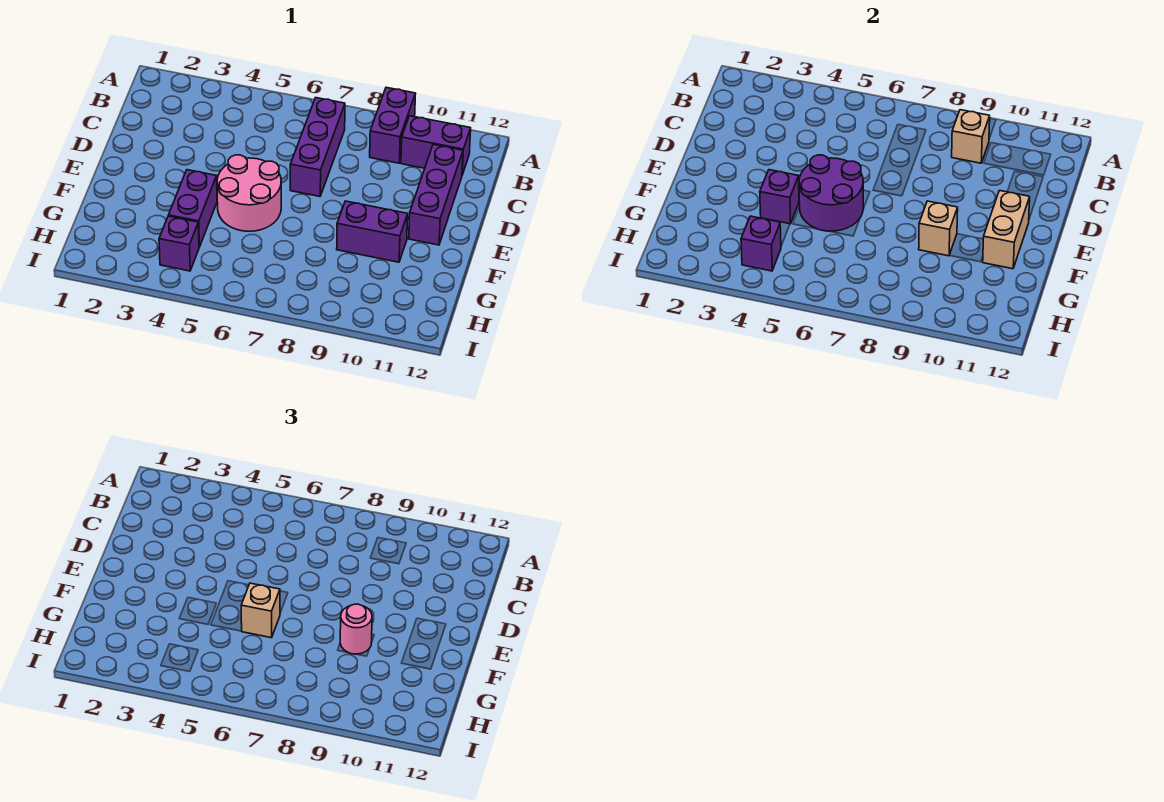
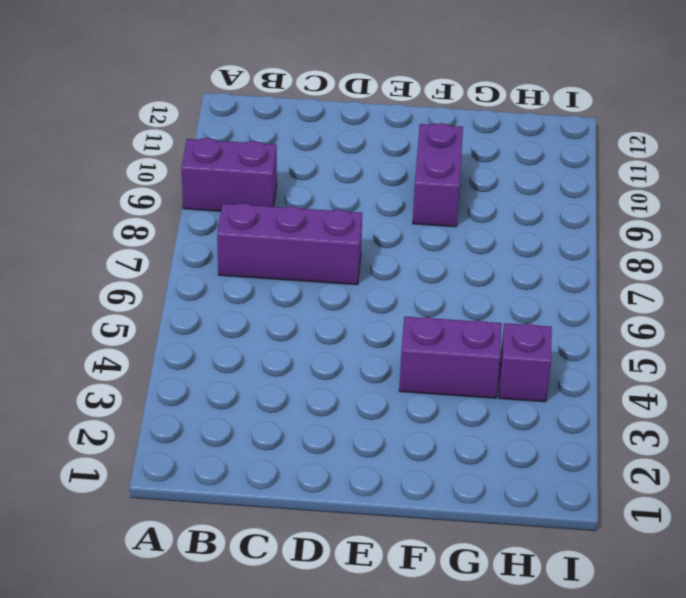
none -> purple 1x2 brick [401,116,471,175]
none -> purple 1x3 brick [409,145,463,245]
none -> pink 2x2 round brick [217,155,281,231]

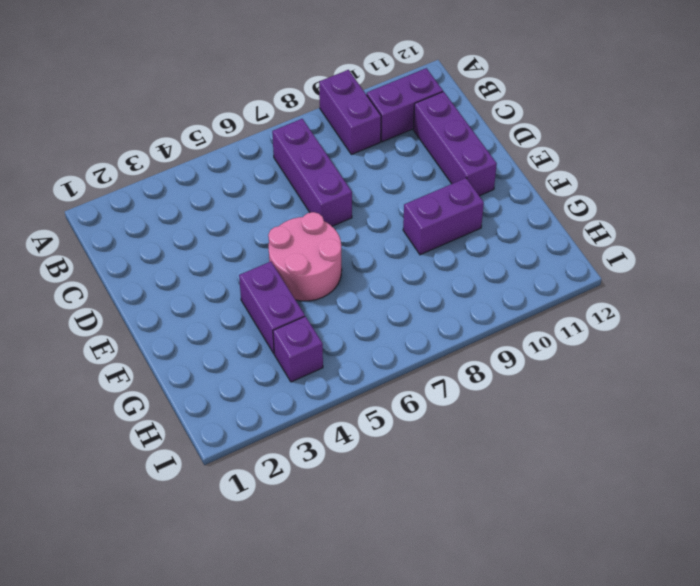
none -> tan 1x1 brick [952,110,990,163]
none -> purple 2x2 round brick [799,155,863,231]
none -> tan 1x2 brick [983,191,1030,269]

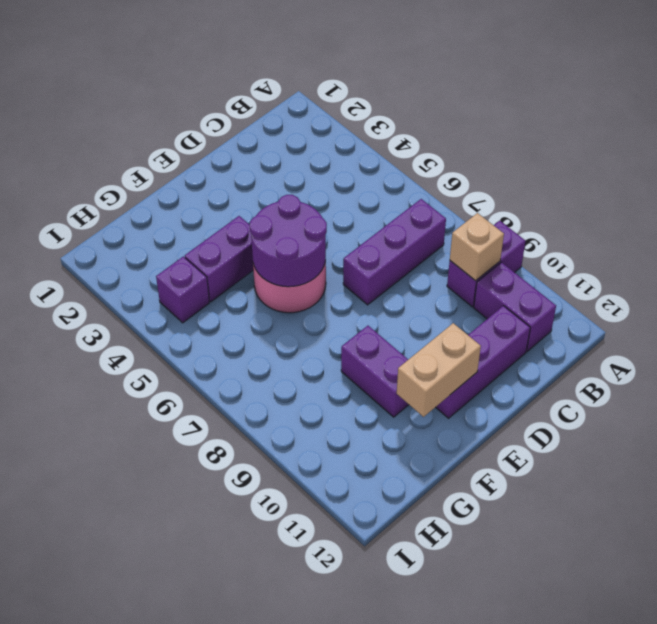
none -> purple 1x1 brick [760,170,799,224]
none -> tan 1x1 brick [919,201,958,256]
none -> purple 1x1 brick [741,216,781,271]

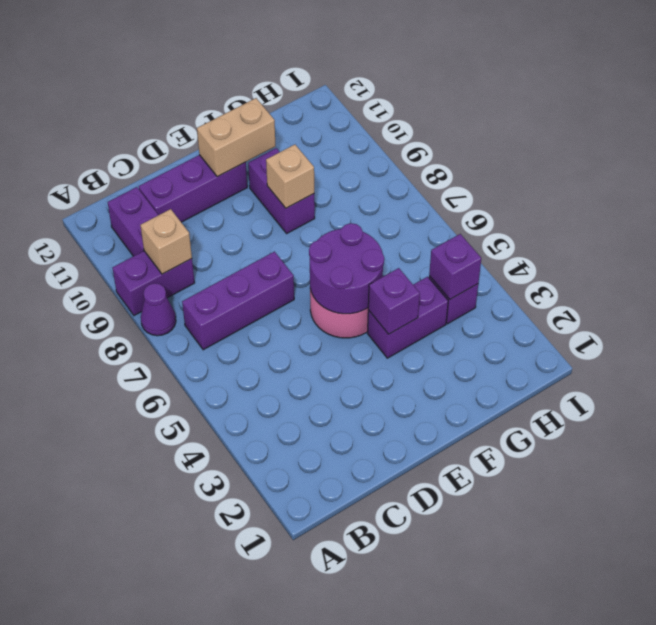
purple 1x1 cone [141,283,176,336] -> none
none -> tan 1x1 brick [241,583,280,638]
none -> pink 1x1 round brick [340,604,372,654]

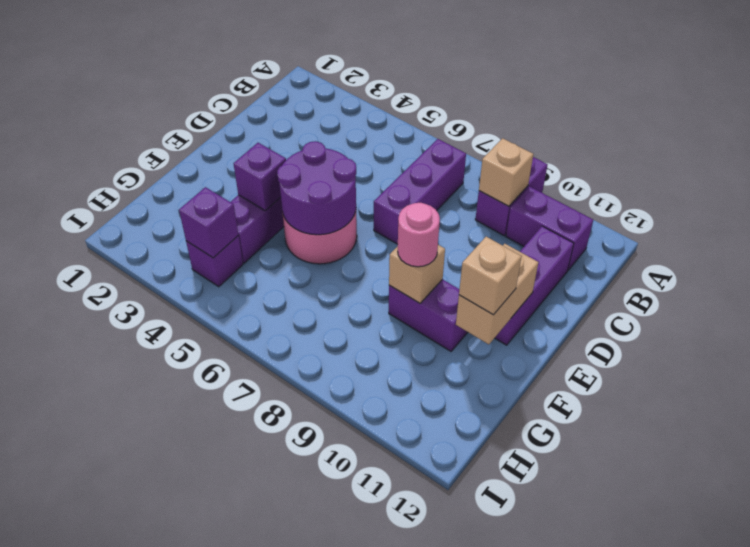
tan 1x1 brick [459,237,522,315] -> tan 1x1 brick moved to [241,583,280,638]

